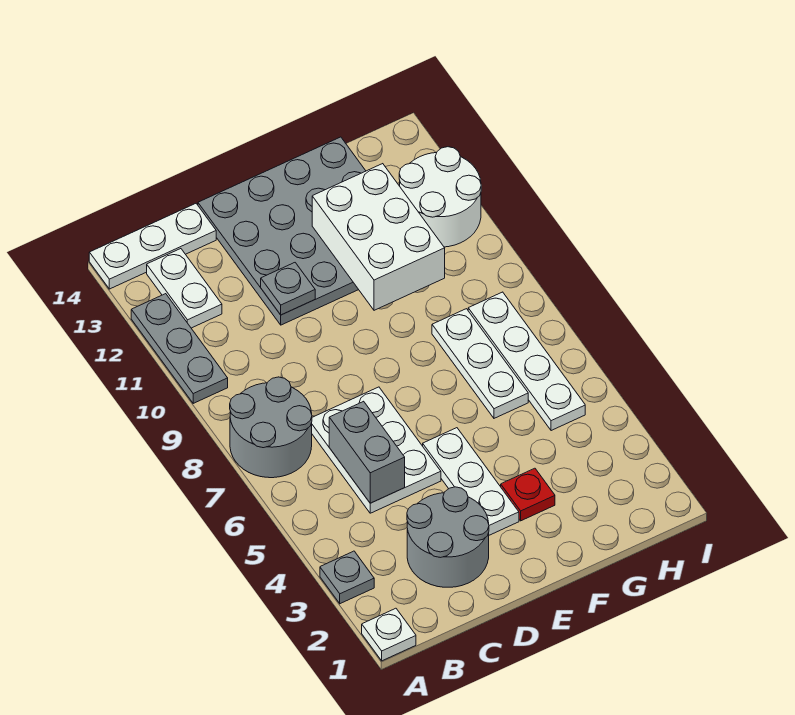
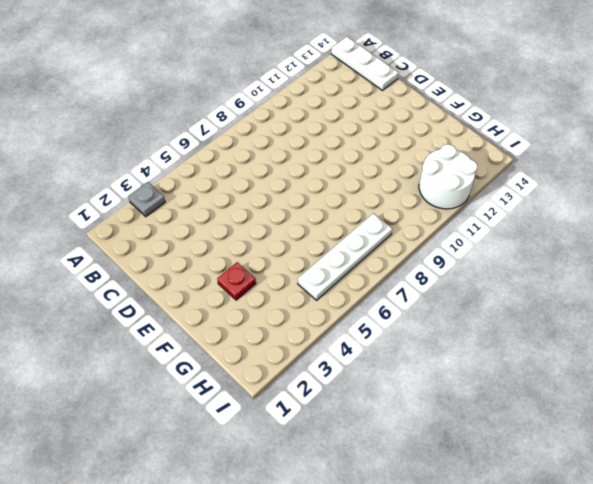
none -> white 1x1 plate [362,608,416,661]
none -> grey 2x2 round brick [230,377,312,478]
none -> grey 1x3 plate [131,294,228,403]

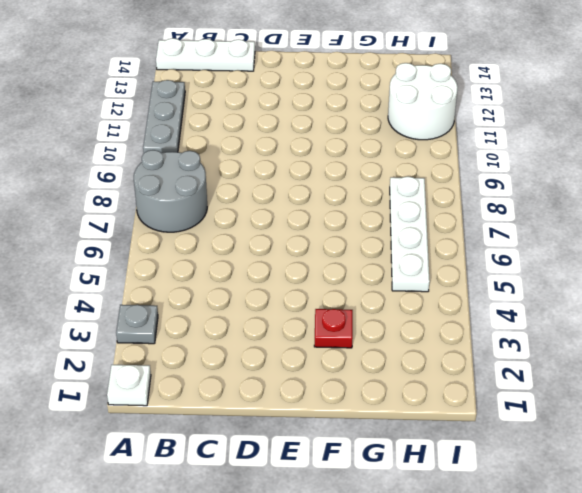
none -> white 1x2 plate [147,249,222,328]
none -> grey 2x2 round brick [407,487,489,587]
none -> white 2x3 plate [312,387,441,513]

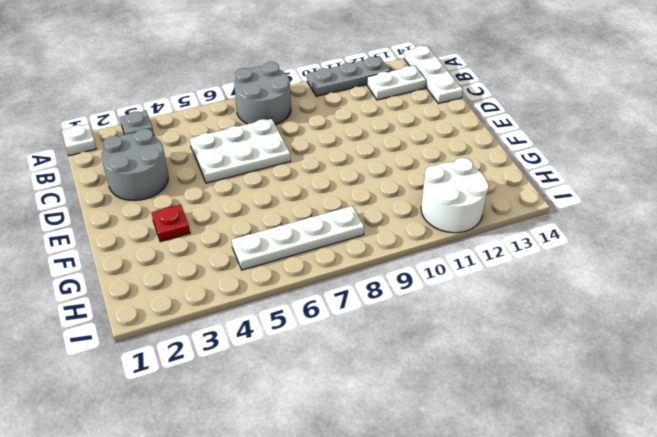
none -> grey 4x4 plate [198,137,366,325]
none -> white 1x3 plate [423,428,519,535]
none -> white 1x3 plate [432,309,528,418]

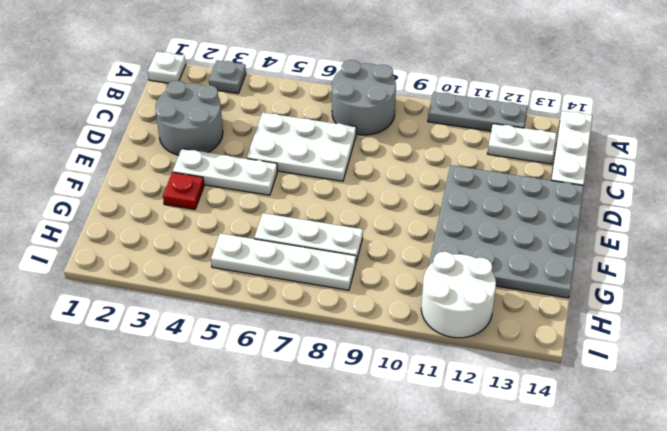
none -> grey 1x2 brick [329,401,405,503]
none -> grey 1x1 plate [261,263,315,315]
none -> white 2x3 brick [312,164,445,310]

